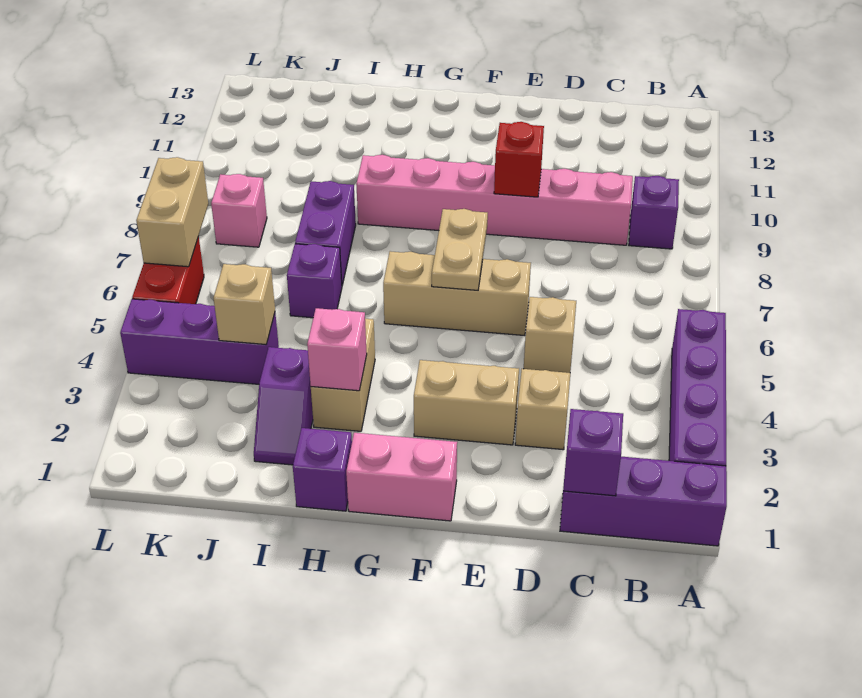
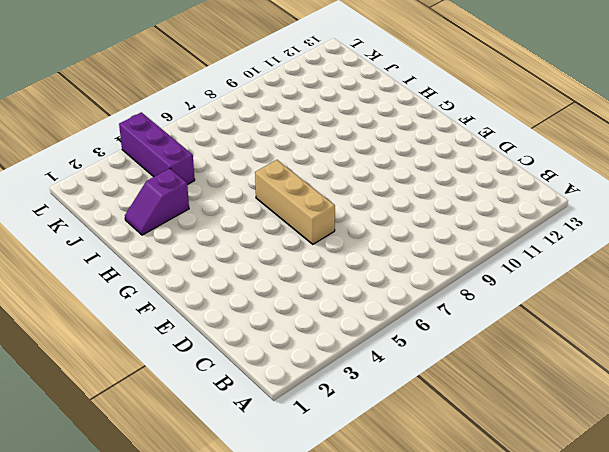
none -> purple 1x3 brick [560,457,727,546]
none -> purple 1x4 brick [669,309,726,466]
none -> purple 1x1 brick [629,176,679,249]

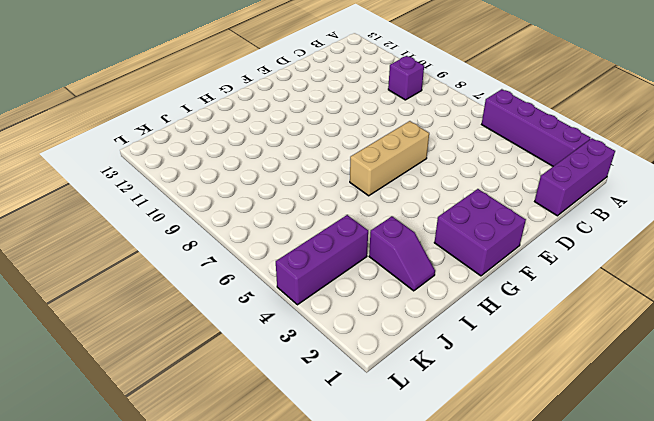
purple 2x2 brick [434,189,526,276] -> pink 1x2 brick [346,433,457,521]
none -> pink 1x6 brick [356,155,633,245]
none -> tan 1x1 brick [515,369,570,450]
none -> tan 1x1 brick [524,297,576,373]

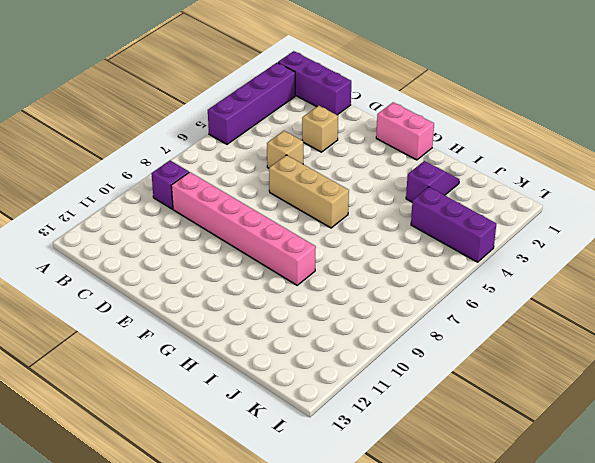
none -> tan 1x2 brick [414,360,519,445]
none -> purple 1x1 brick [293,428,352,511]
none -> tan 1x2 brick [311,319,375,431]

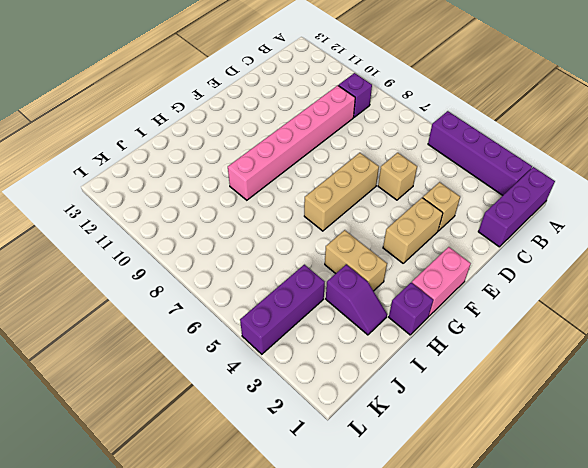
none -> purple 1x1 brick [287,244,342,318]
none -> purple 1x2 brick [295,181,356,285]
none -> pink 1x1 brick [211,174,267,247]

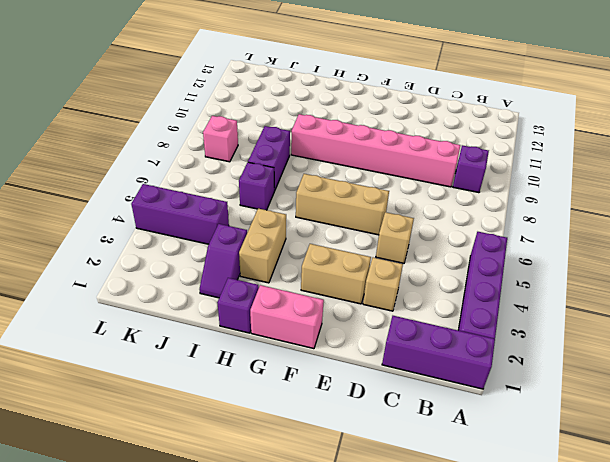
none -> red 1x2 brick [132,237,204,304]
none -> purple 1x1 brick [564,409,623,496]
none -> red 1x1 brick [494,122,544,197]

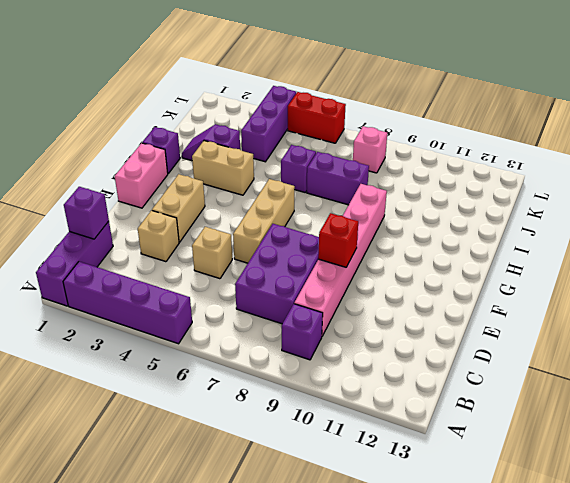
purple 2x3 brick [235,224,319,324] -> none
none -> tan 1x2 plate [432,209,488,290]
none -> pink 1x1 brick [307,308,367,391]
none -> tan 1x1 brick [214,264,275,345]

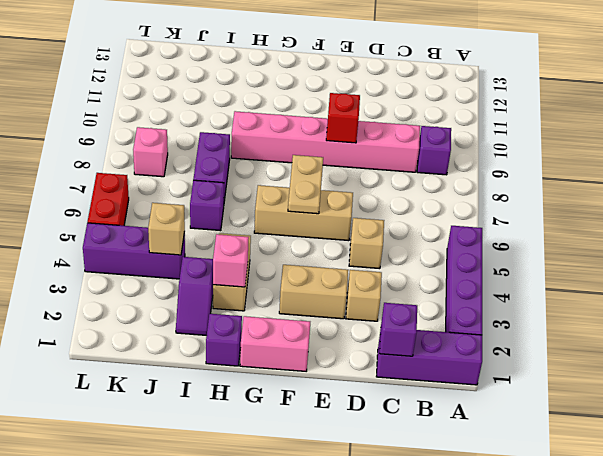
none -> tan 1x2 brick [136,157,208,267]

